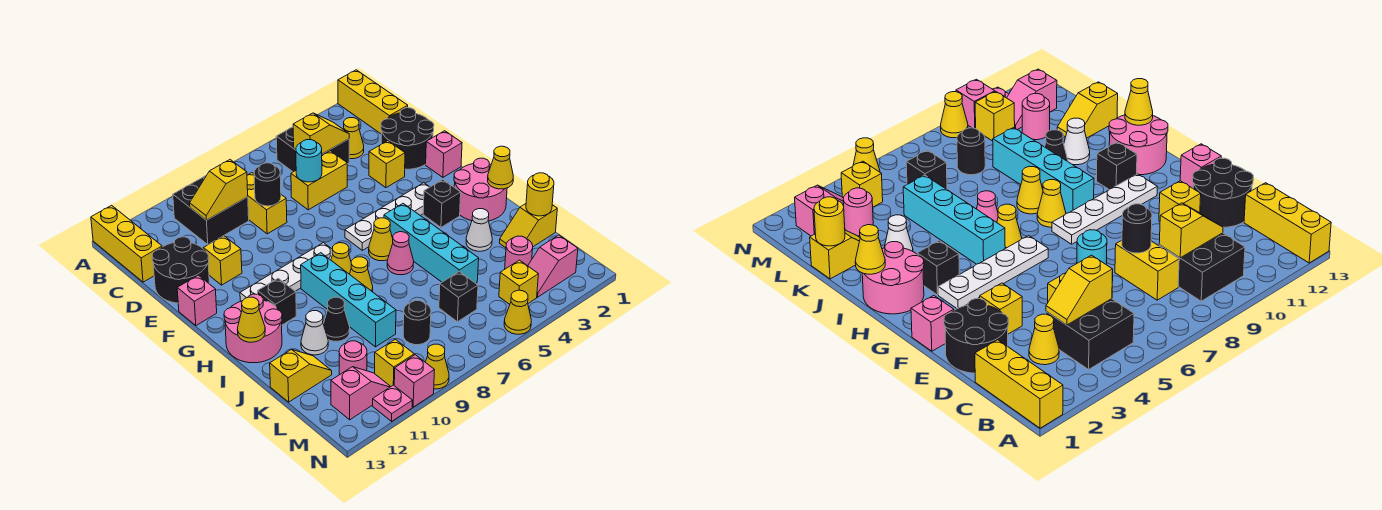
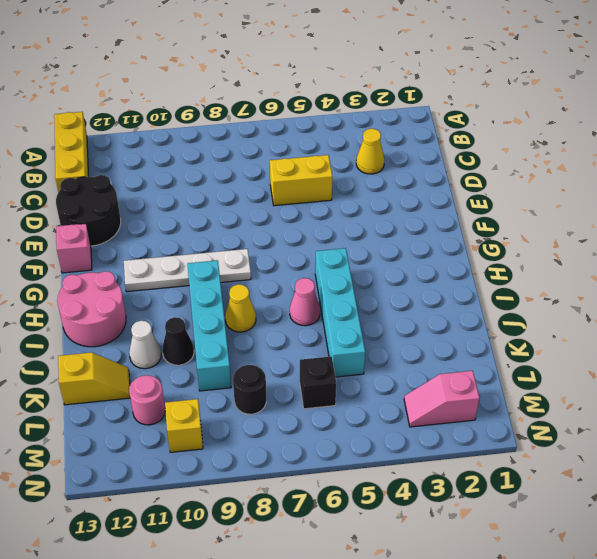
none -> yellow 1x3 brick [338,70,408,134]
none -> black 2x2 brick [276,127,349,172]
none -> black 2x2 brick [173,175,249,244]
none -> yellow 1x2 brick [247,173,287,234]

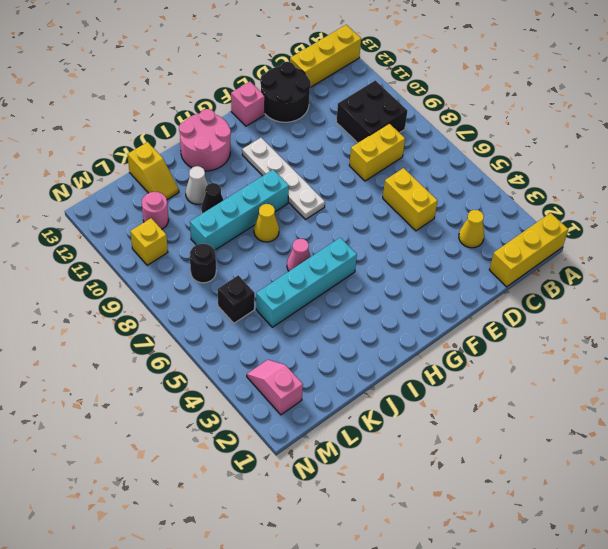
none -> black 2x2 brick [276,127,349,172]
none -> black 2x2 round brick [381,108,434,169]
none -> yellow 1x1 brick [369,141,405,188]
none -> yellow 1x1 brick [203,236,242,285]

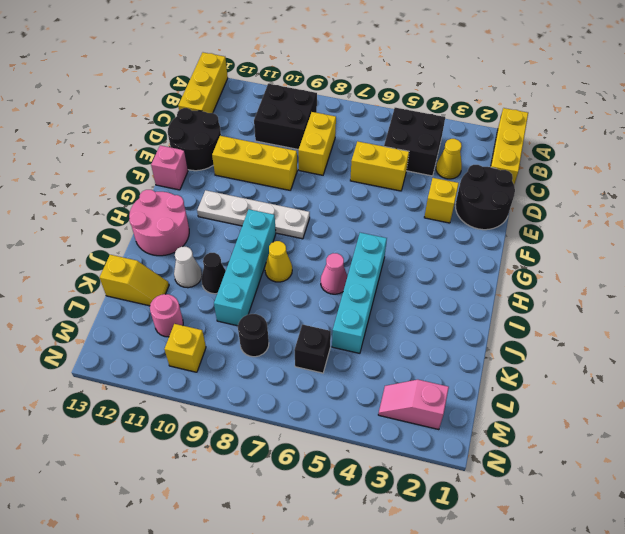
yellow 1x3 brick [212,136,297,190] -> yellow 1x1 brick [203,236,242,285]
none -> pink 1x1 brick [426,131,462,177]
none -> white 1x4 plate [345,183,429,250]
none -> pink 2x2 round brick [454,158,507,221]
none -> black 1x1 brick [423,180,461,227]

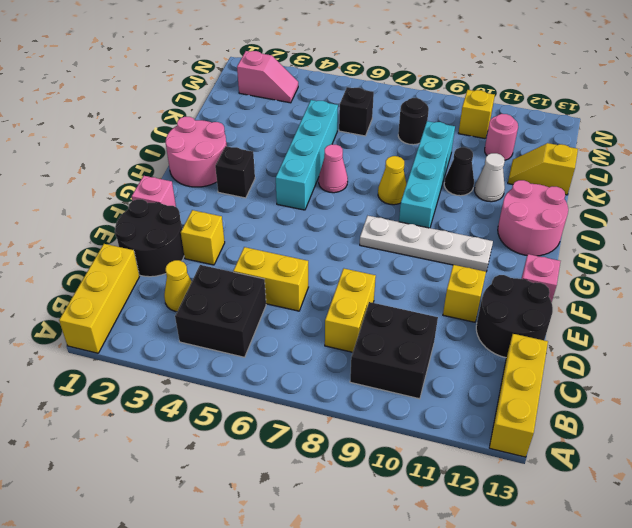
none -> white 1x4 plate [345,183,429,250]
none -> yellow 1x1 cone [369,218,393,261]
none -> yellow 1x1 cone [331,243,351,274]
none -> black 1x1 brick [258,278,296,325]

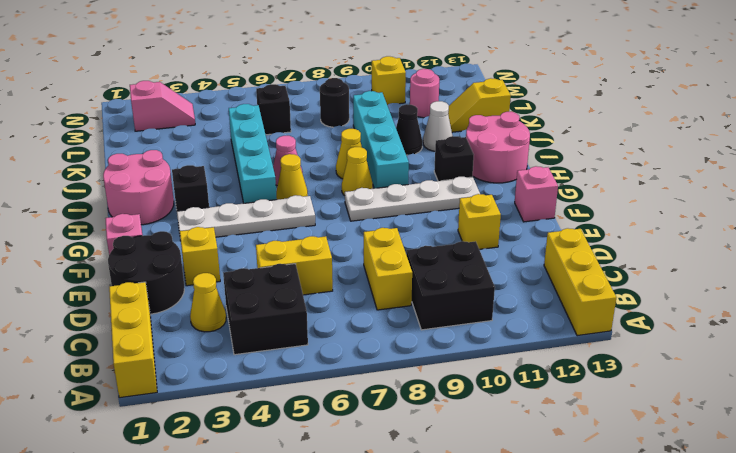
none -> black 2x2 round brick [152,237,209,303]
none -> white 1x1 cone [466,209,492,251]
none -> yellow 1x2 slope [499,204,557,248]
none -> pink 1x1 round brick [505,236,533,269]

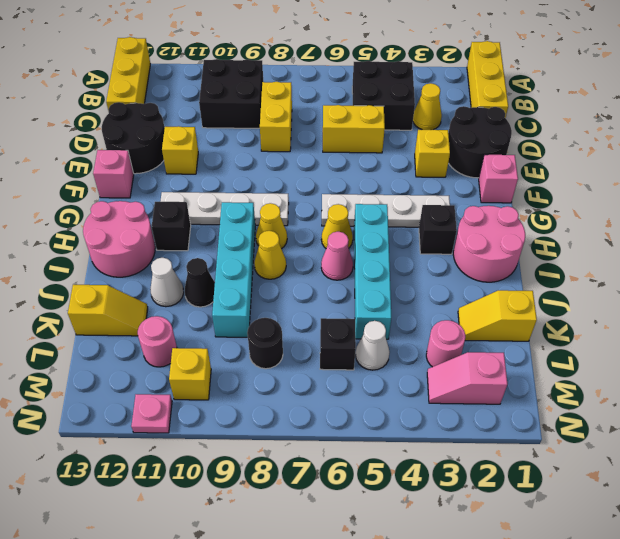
white 1x1 cone [356,321,390,370] -> white 1x1 cone moved to [466,209,492,251]
none -> yellow 1x1 brick [499,260,538,304]
none -> pink 1x2 slope [331,367,391,420]
none -> yellow 1x1 cone [504,290,531,334]
none -> yellow 1x1 cone [426,344,449,389]

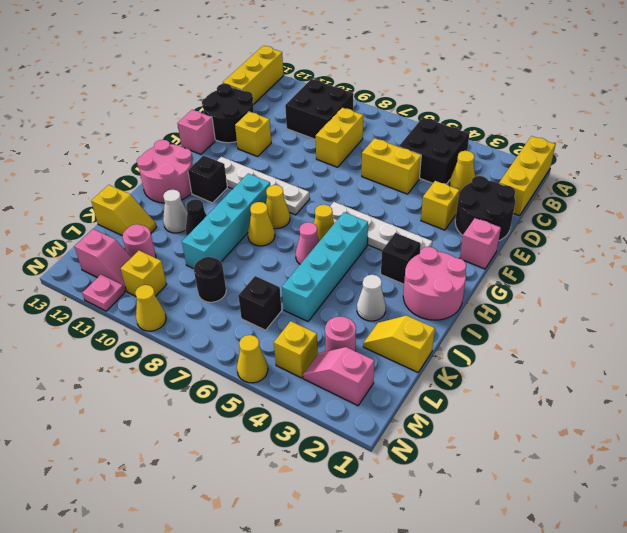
none -> pink 1x1 brick [394,355,434,407]
none -> yellow 1x2 slope [293,113,349,154]
none -> yellow 1x2 slope [190,160,248,220]
none -> cyan 1x1 round brick [296,140,322,182]

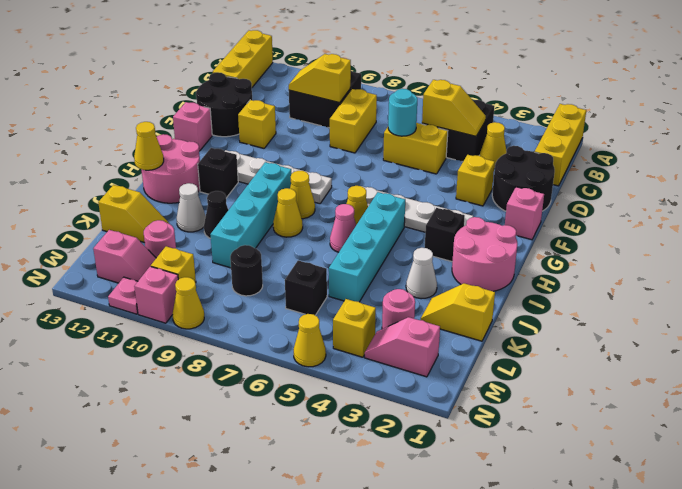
none -> black 1x1 round brick [254,163,281,206]
none -> yellow 1x1 cone [488,146,513,189]
none -> yellow 1x1 round brick [526,173,554,216]

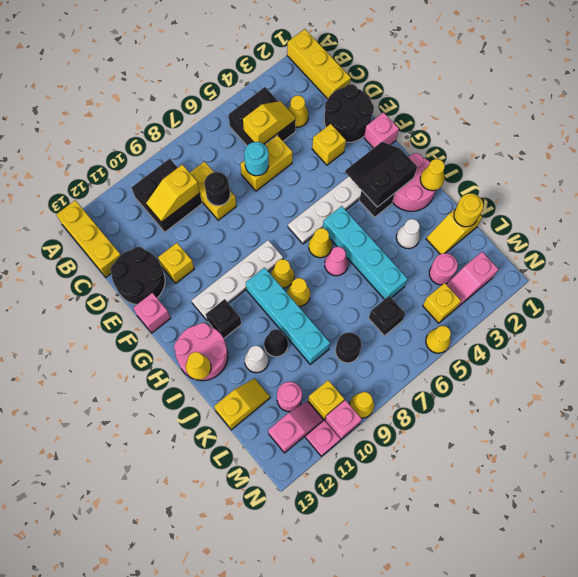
black 2x2 slope [345,142,417,207] -> none

